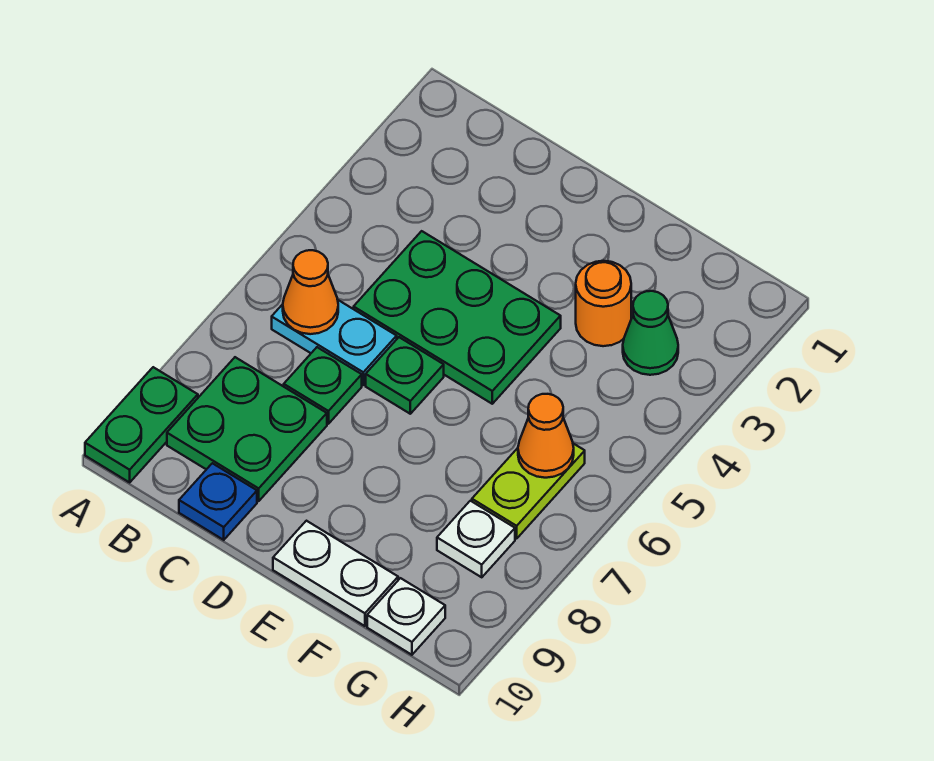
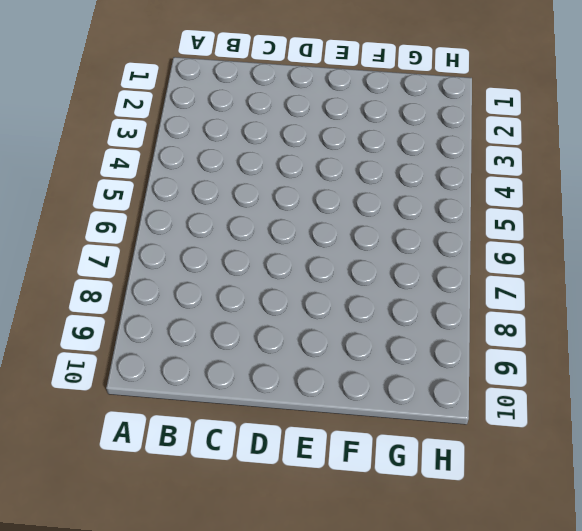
none -> green 1x2 plate [85,367,198,482]
none -> cyan 1x2 plate [272,300,397,385]
none -> green 2x2 plate [167,357,327,501]

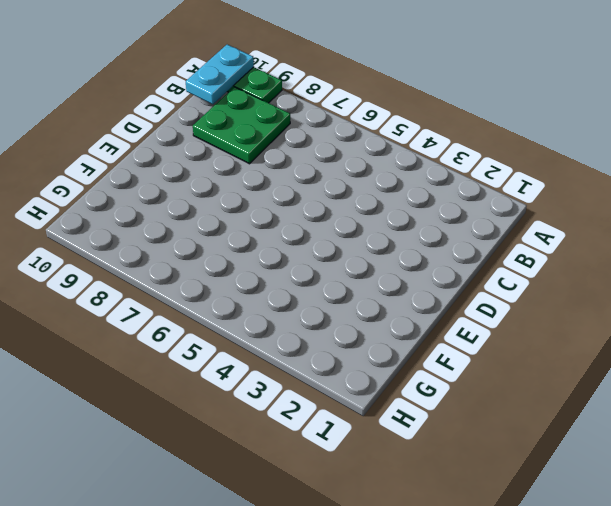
cyan 1x2 plate [186,45,254,104] -> cyan 1x2 plate moved to [272,300,397,385]
none -> green 2x3 plate [354,231,561,404]
none -> green 1x1 plate [284,347,362,424]
none -> blue 1x1 plate [179,463,257,540]

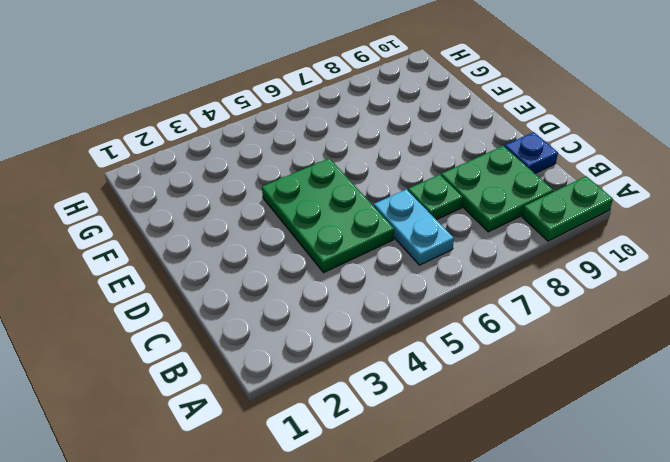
none -> green 1x1 plate [366,337,444,414]
none -> white 1x2 plate [273,521,398,626]
none -> orange 1x1 round brick [576,261,631,346]

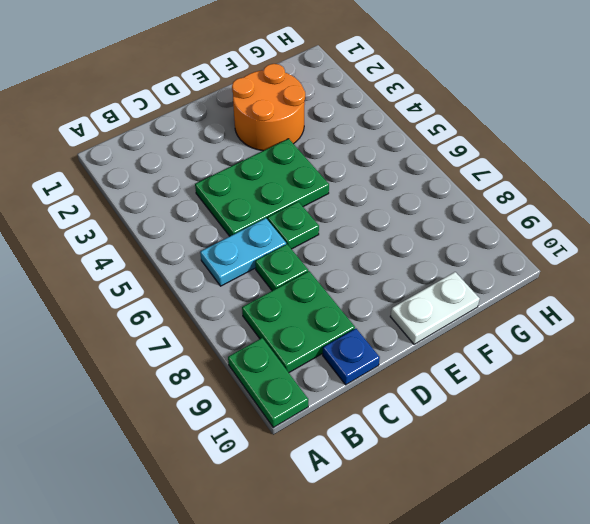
orange 2x2 round brick [232,64,305,151] -> orange 1x1 round brick [576,261,631,346]
none -> green 1x1 cone [623,291,678,375]
none -> lime 1x2 plate [472,444,585,539]
none -> white 1x1 plate [437,501,515,577]

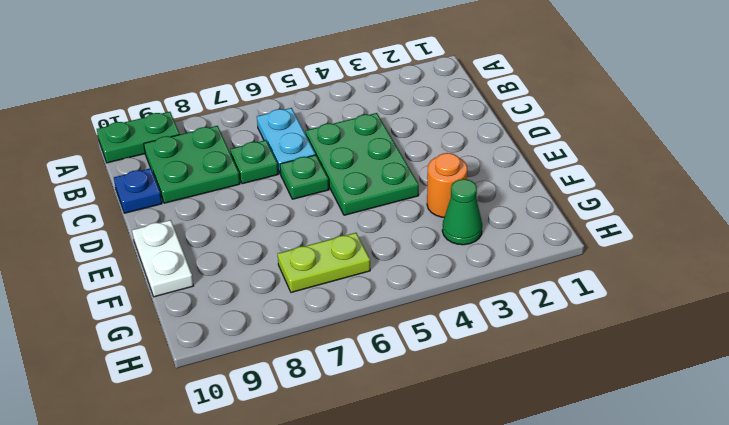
none -> white 1x1 plate [437,501,515,577]
none -> white 1x1 plate [367,578,445,655]
none -> orange 1x1 cone [283,250,338,334]

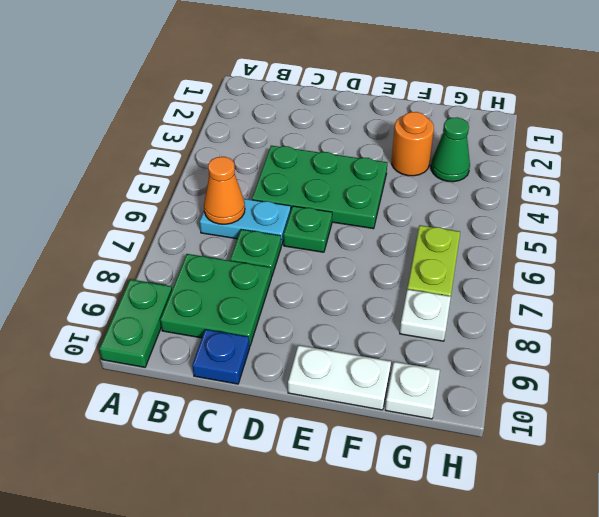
none -> orange 1x1 cone [518,394,574,478]

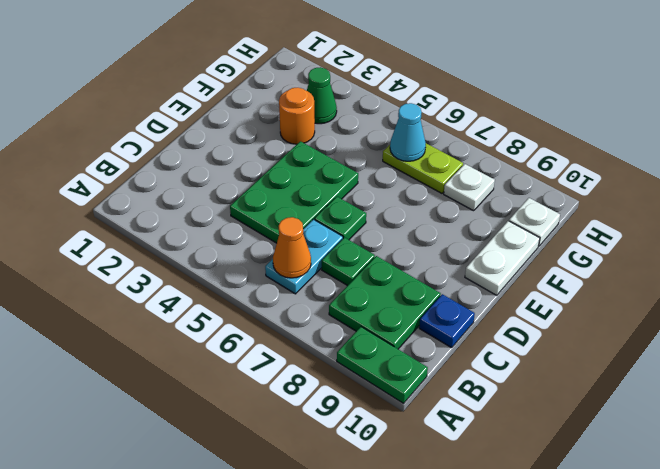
cyan 1x1 cone [390,103,426,161] -> orange 1x1 cone [518,394,574,478]

